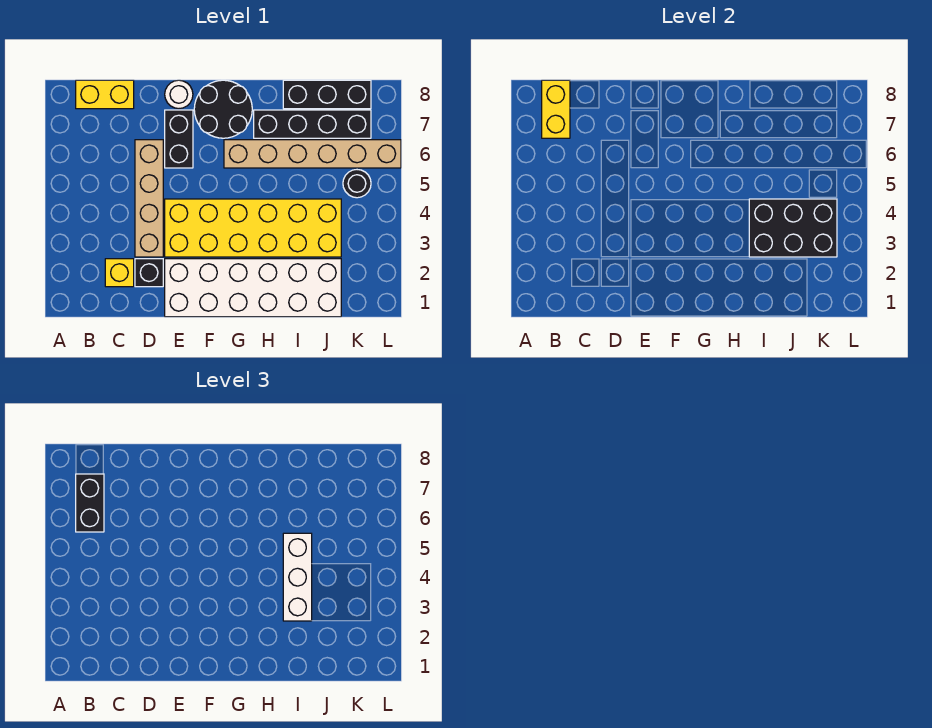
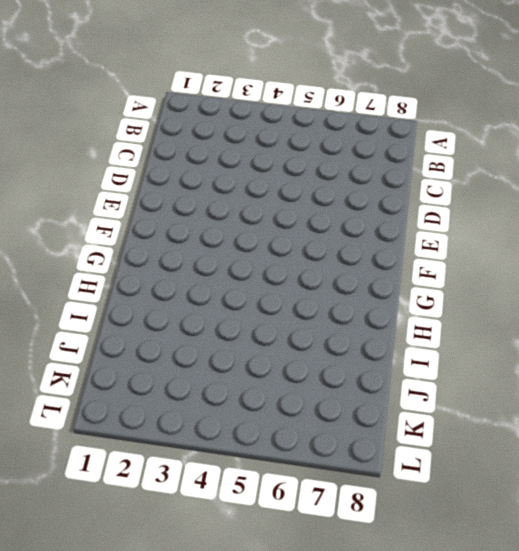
none -> yellow 1x2 brick [76,80,134,109]
none -> yellow 1x1 brick [105,259,134,287]
none -> black 1x1 brick [135,259,163,287]

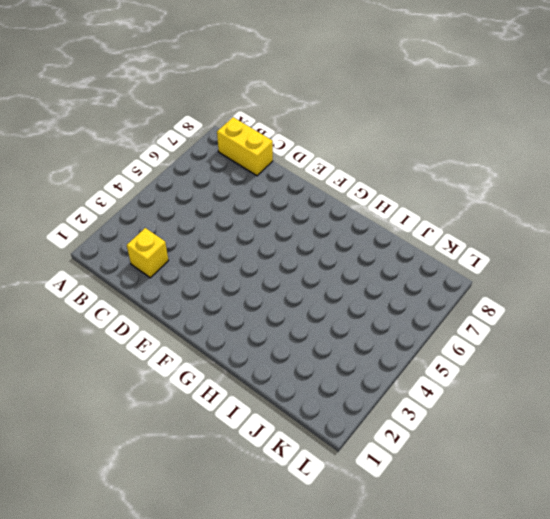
none -> black 1x1 brick [135,259,163,287]
none -> tan 1x4 brick [135,140,163,257]
none -> white 2x6 brick [165,259,341,317]

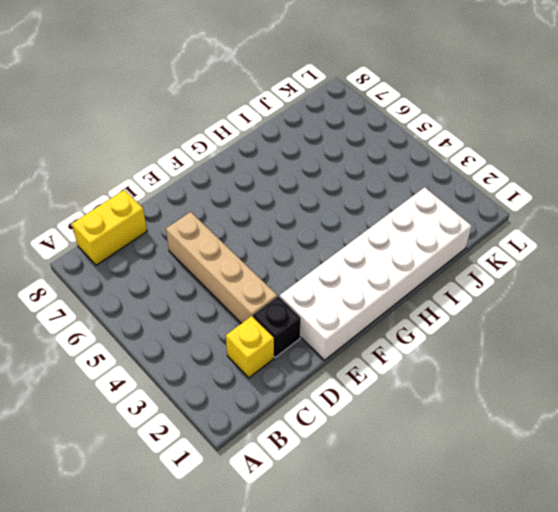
none -> yellow 2x6 brick [165,199,341,257]
none -> black 1x2 brick [165,110,193,168]
none -> white 1x1 round brick [165,80,193,109]

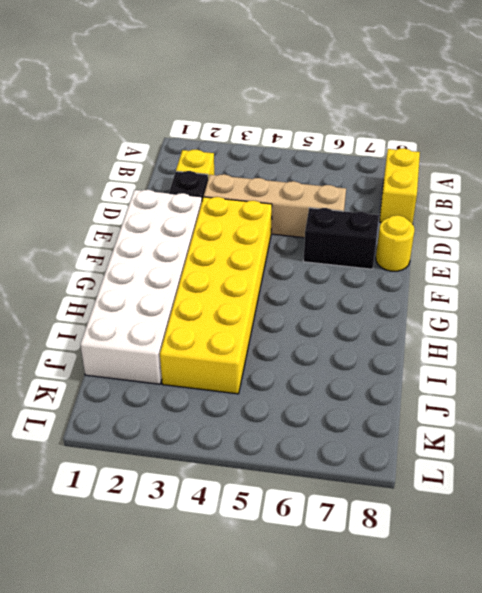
yellow 1x1 round brick [376,215,414,271] -> white 1x1 round brick [165,80,193,109]
none -> black 2x2 round brick [194,80,252,138]
none -> tan 1x6 brick [224,140,401,168]
none -> black 1x4 brick [254,110,371,138]

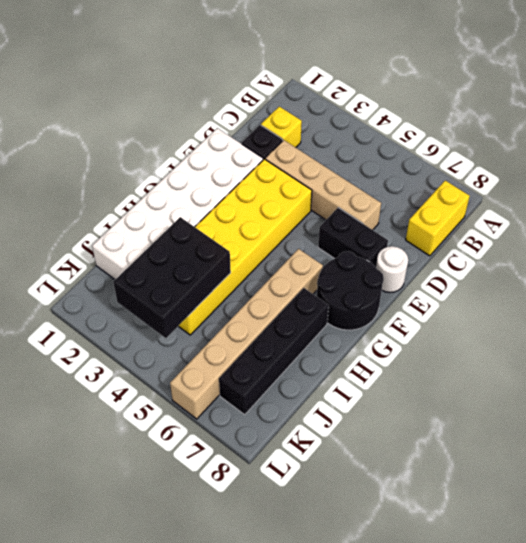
none -> black 1x3 brick [283,80,371,109]
none -> black 1x1 round brick [343,170,371,198]
none -> yellow 1x2 brick [542,80,570,138]

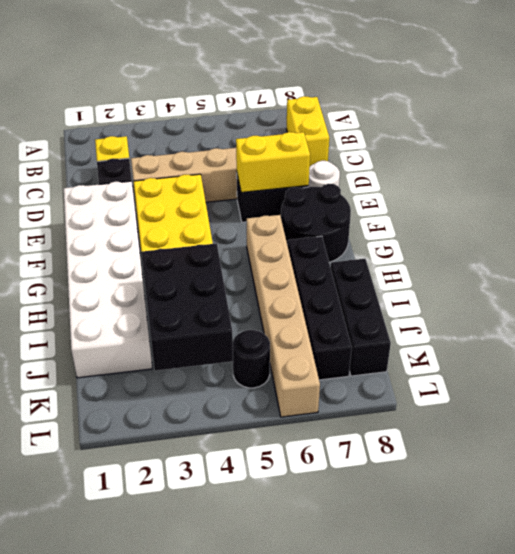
yellow 1x2 brick [236,132,310,192] -> yellow 1x2 brick moved to [542,80,570,138]
none -> black 1x2 brick [76,474,104,532]
none -> white 1x3 brick [283,533,312,621]

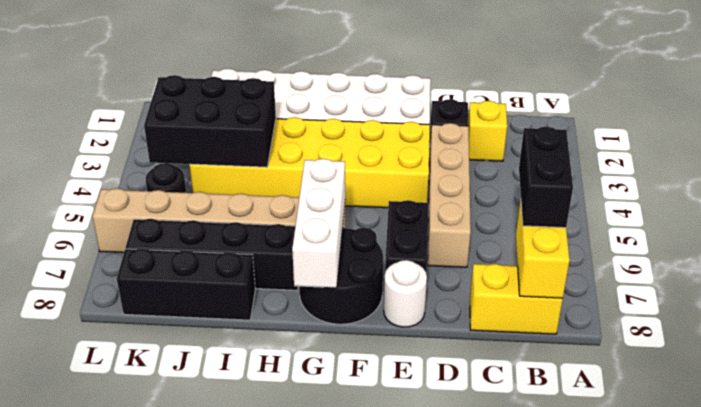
white 1x3 brick [292,159,345,288] -> white 1x3 brick moved to [283,533,312,621]

